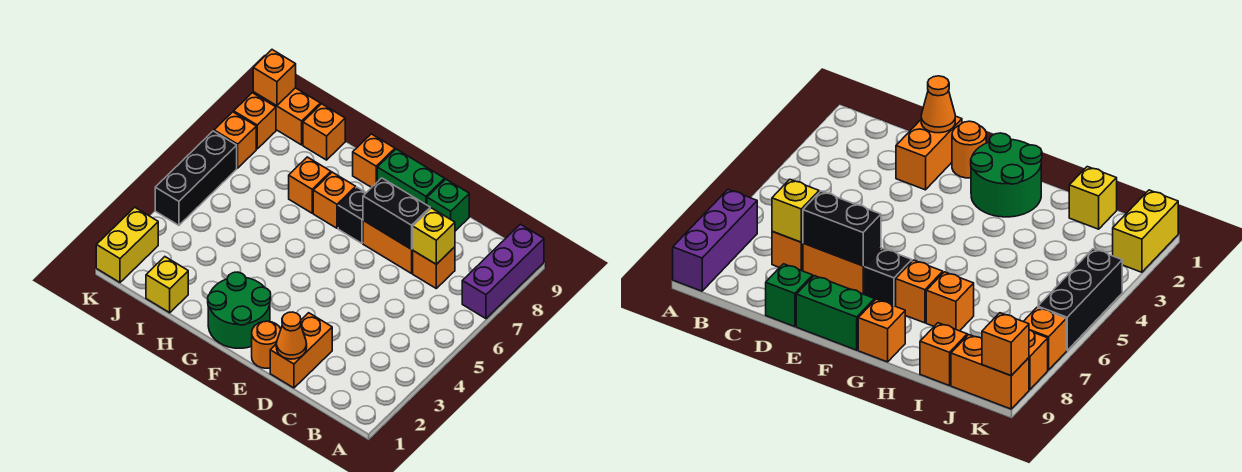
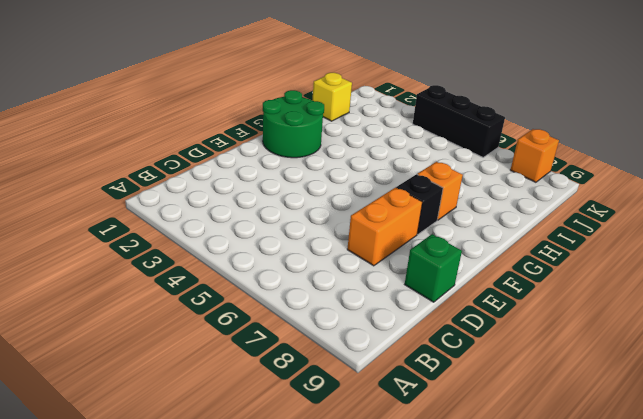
none -> purple 1x3 brick [462,224,544,319]
none -> orange 1x1 brick [413,247,455,288]
none -> orange 1x2 brick [270,313,332,388]

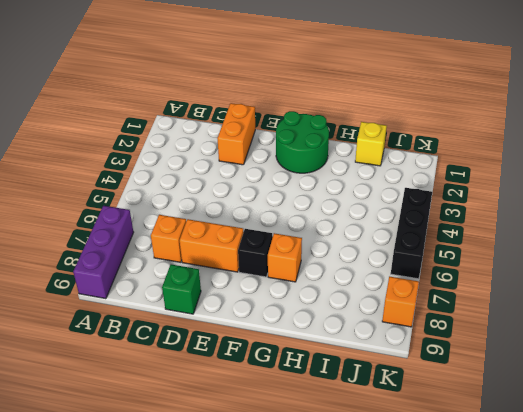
none -> orange 1x1 round brick [252,321,281,368]
none -> green 1x2 brick [377,149,445,205]
none -> orange 1x1 brick [353,134,395,188]

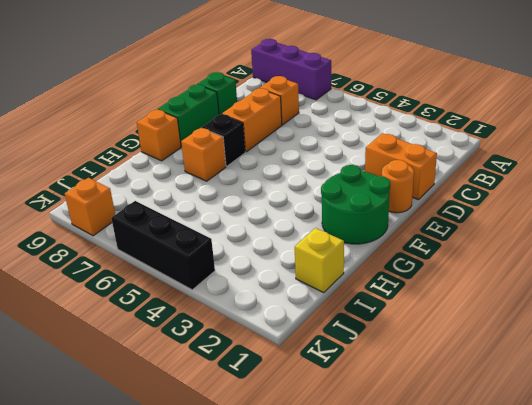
none -> orange 1x1 brick [289,157,331,213]
none -> orange 1x1 brick [303,104,345,160]
none -> orange 1x2 brick [253,88,320,145]

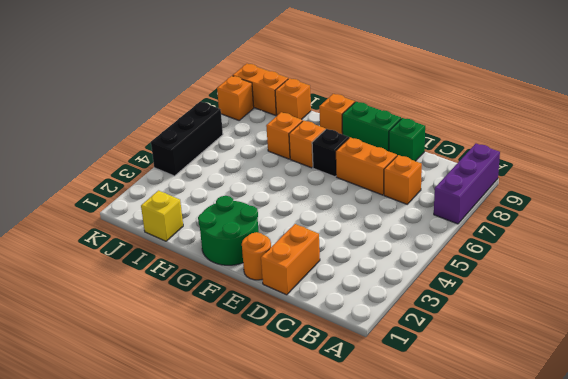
none -> yellow 1x2 brick [96,207,158,282]
none -> orange 1x1 brick [214,112,256,168]
none -> yellow 1x1 brick [413,208,455,264]

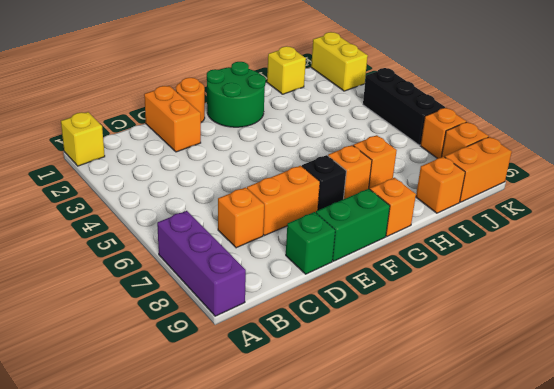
yellow 1x1 brick [61,112,105,166] -> yellow 1x1 brick moved to [413,208,455,264]
none -> orange 1x1 cone [276,312,307,359]
none -> black 1x2 brick [363,178,430,249]
none -> orange 1x1 brick [253,50,296,106]

